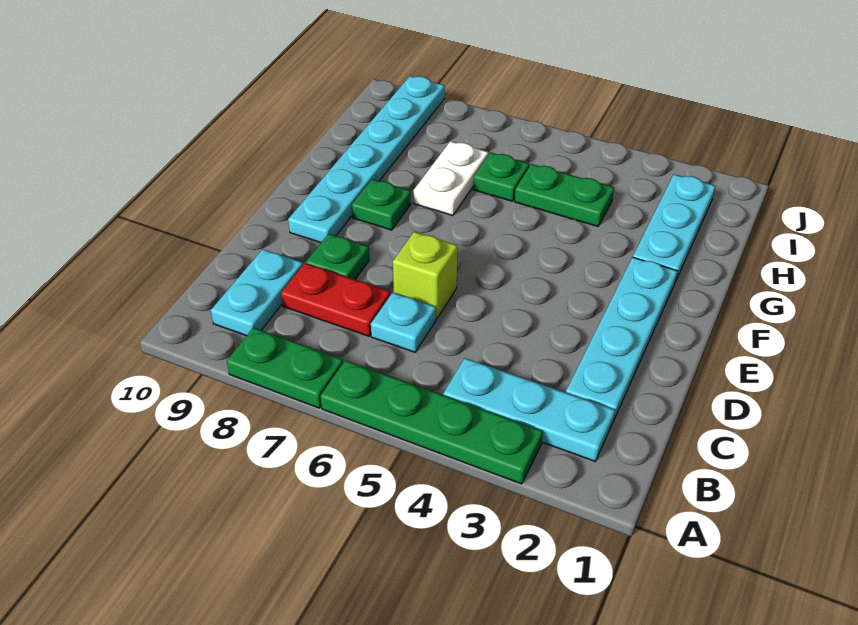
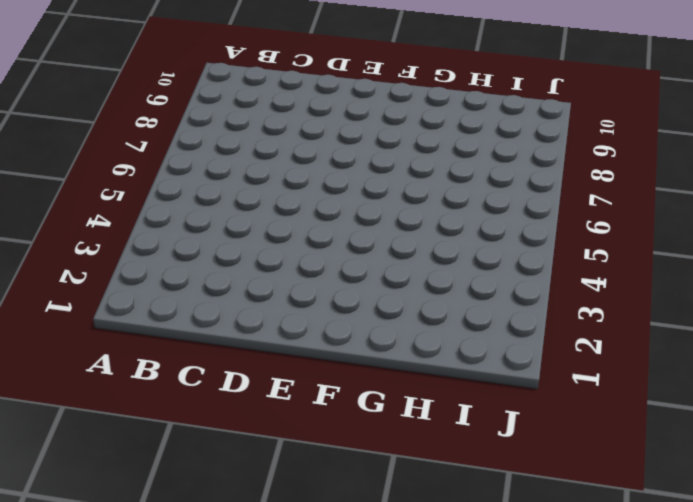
none -> green 1x4 plate [320,360,543,484]
none -> green 1x2 plate [227,328,343,408]
none -> cyan 1x3 plate [443,358,615,461]

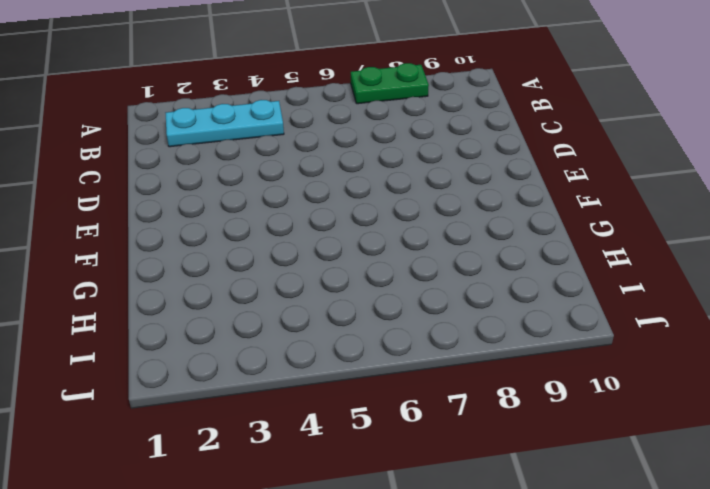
none -> green 1x4 plate [320,360,543,484]
none -> cyan 1x2 plate [211,249,303,336]
none -> cyan 1x4 plate [566,257,677,421]

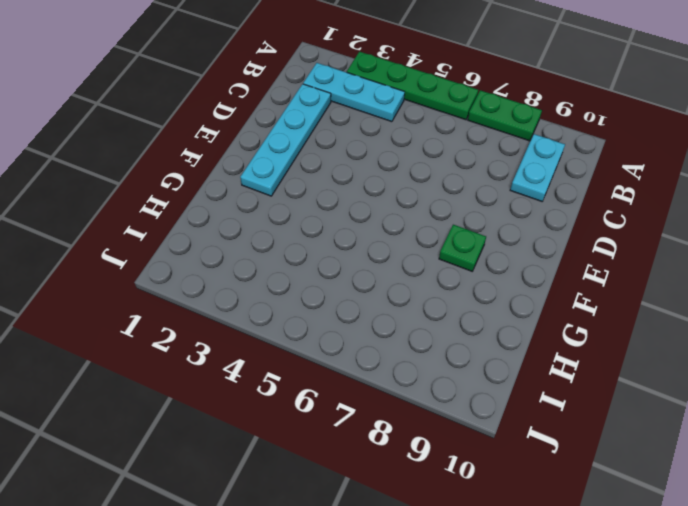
none -> cyan 1x1 plate [371,292,436,352]
none -> red 1x2 plate [281,263,391,336]
none -> lime 1x1 brick [393,232,458,319]

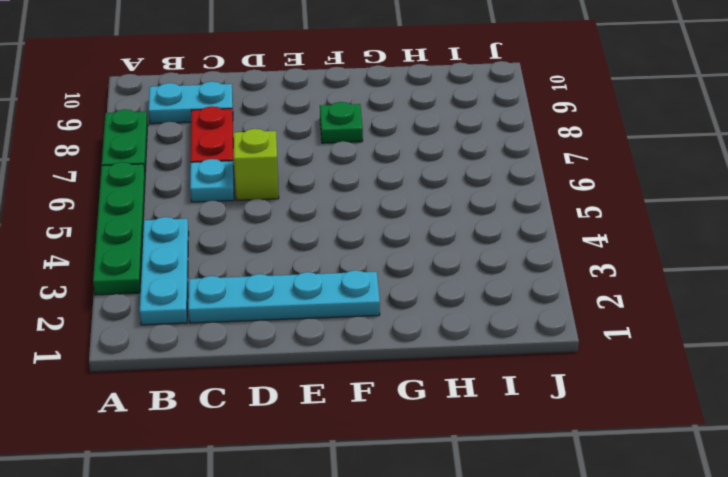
none -> green 1x1 plate [306,234,369,280]
none -> cyan 1x6 plate [288,76,445,243]
none -> cyan 1x3 plate [633,174,715,282]

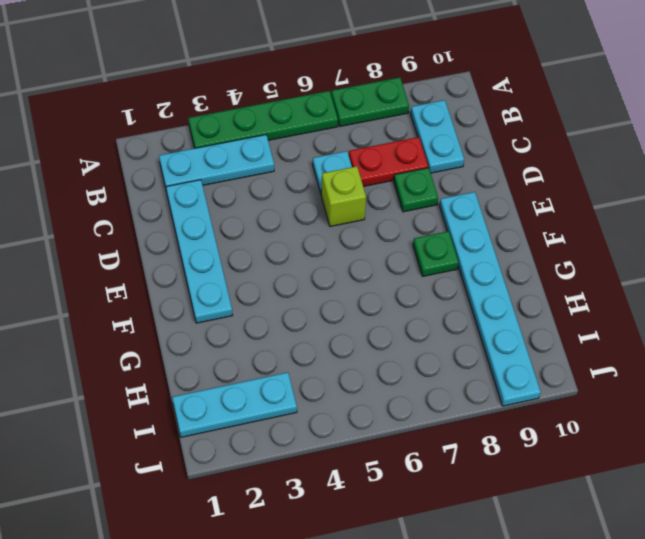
cyan 1x3 plate [172,372,297,437] -> cyan 1x3 plate turned to [633,174,715,282]
none -> white 1x2 plate [414,141,488,216]
none -> green 1x2 plate [515,164,614,226]
none -> green 1x1 plate [473,153,529,201]

